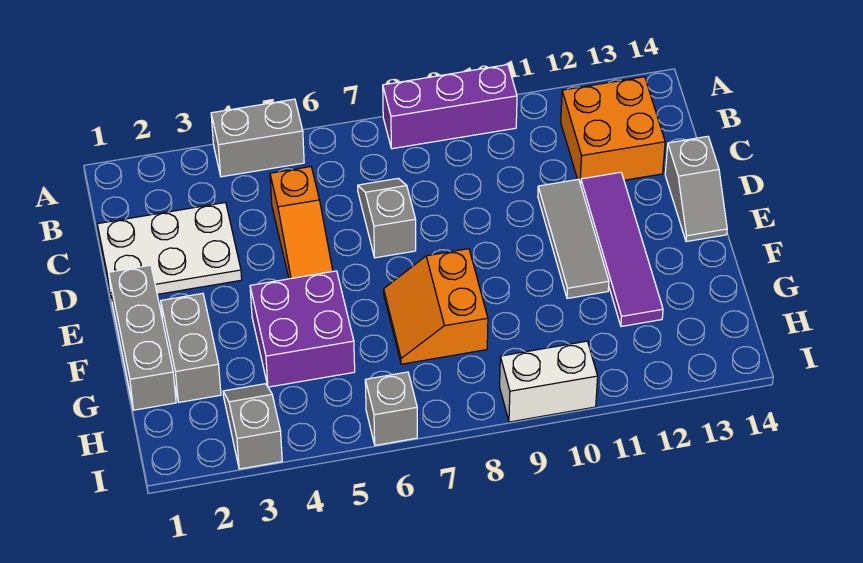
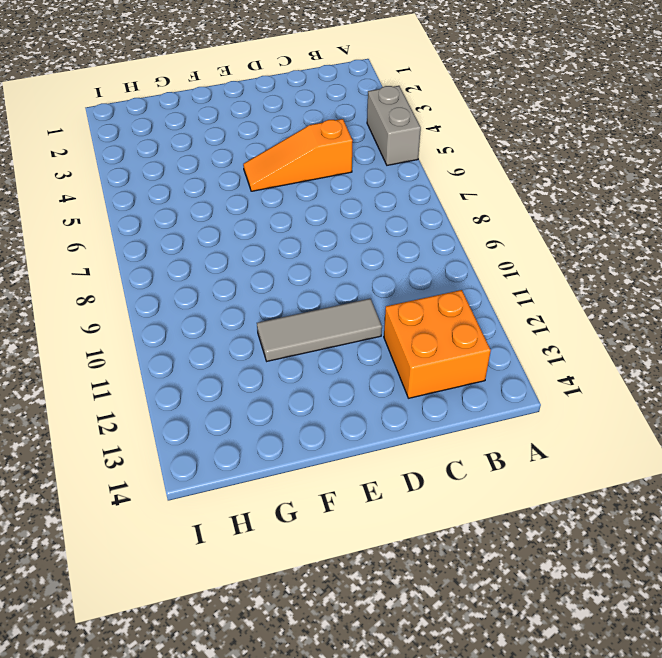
none -> purple 1x3 brick [383,65,517,149]
none -> white 2x3 plate [97,202,242,298]
none -> grey 1x2 slope [358,178,416,258]

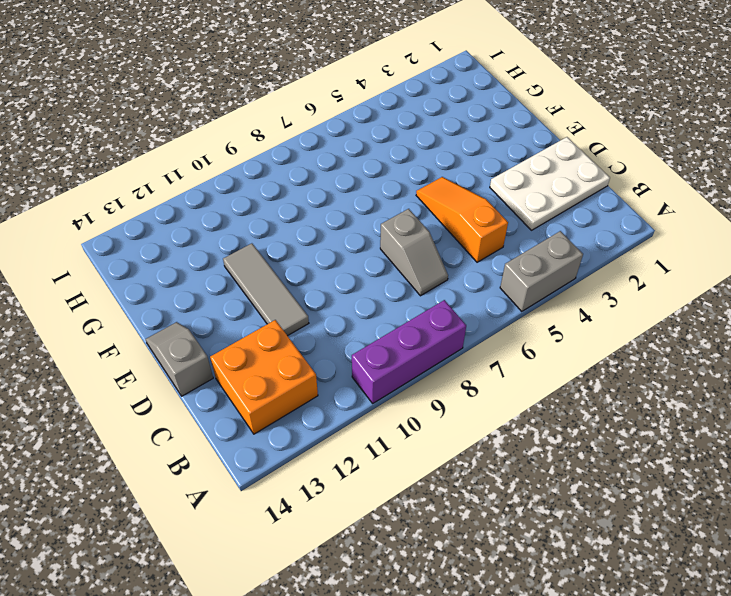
none -> purple 1x4 tile [581,172,663,326]
none -> grey 1x3 brick [109,265,176,410]
none -> grey 1x2 brick [161,293,221,402]

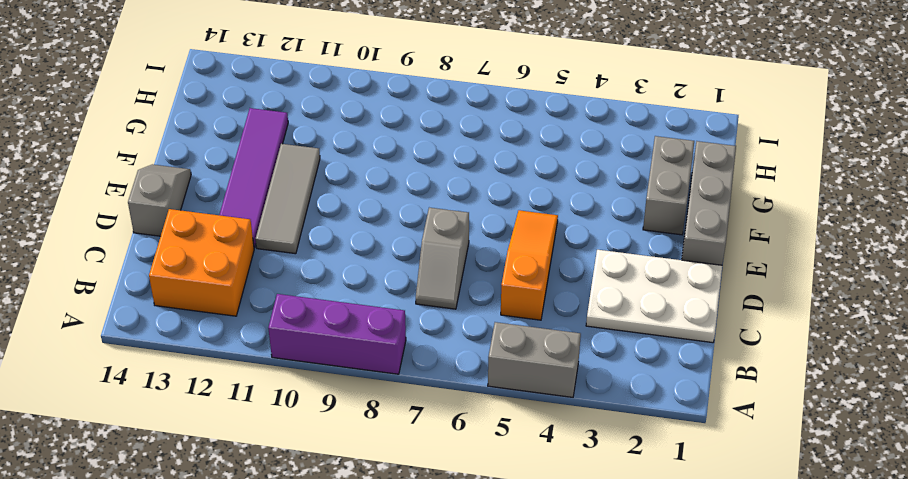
none -> purple 2x2 brick [250,271,355,387]
none -> orange 2x2 slope [384,249,488,364]
none -> grey 1x2 slope [223,384,282,469]

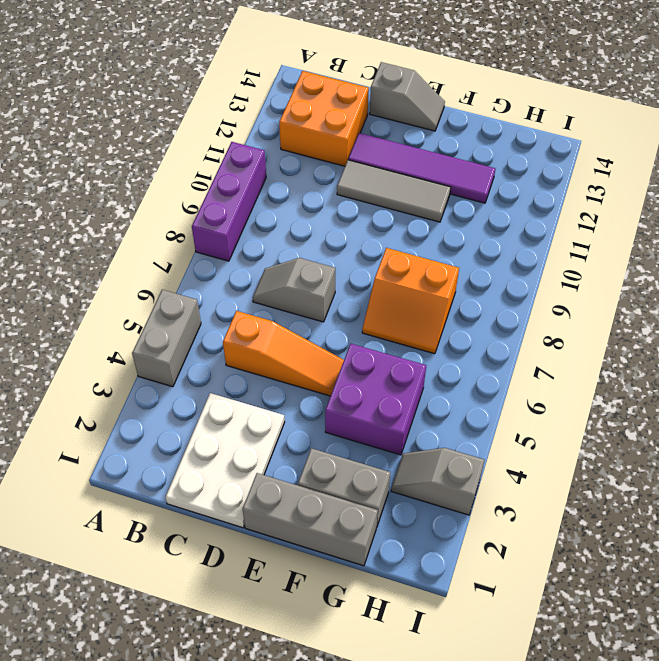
none -> grey 1x1 brick [365,372,417,445]
none -> white 1x2 brick [500,341,598,422]

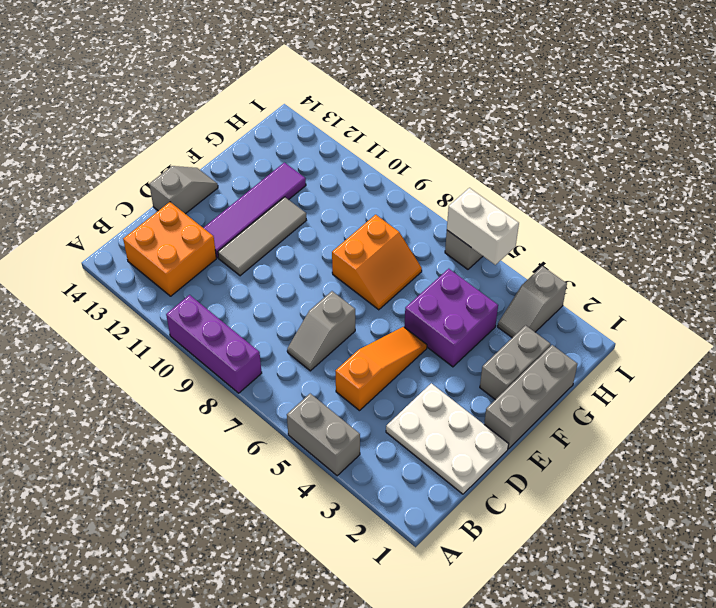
white 1x2 brick [447,188,519,265] -> white 1x2 brick moved to [500,341,598,422]

